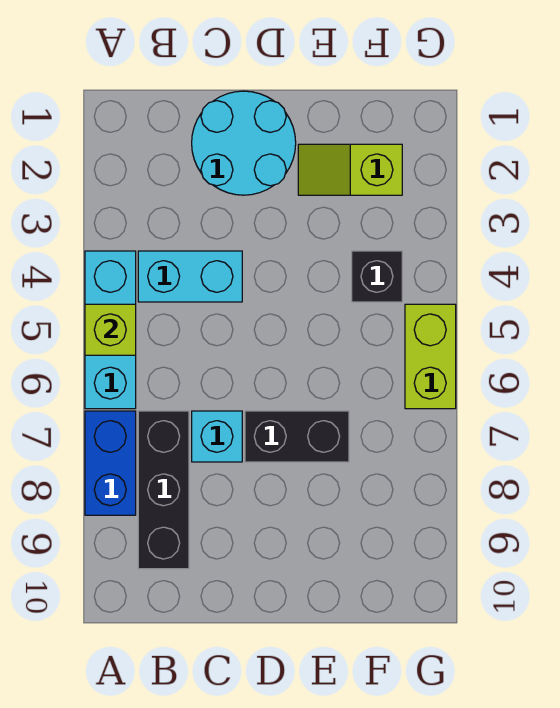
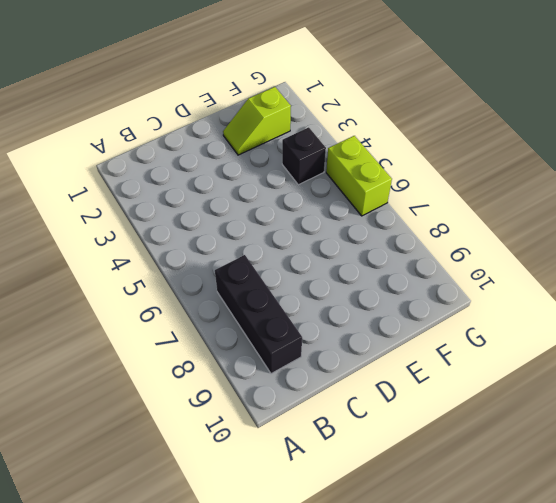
none -> cyan 1x3 brick [85,251,136,409]
none -> blue 1x2 brick [85,411,136,515]

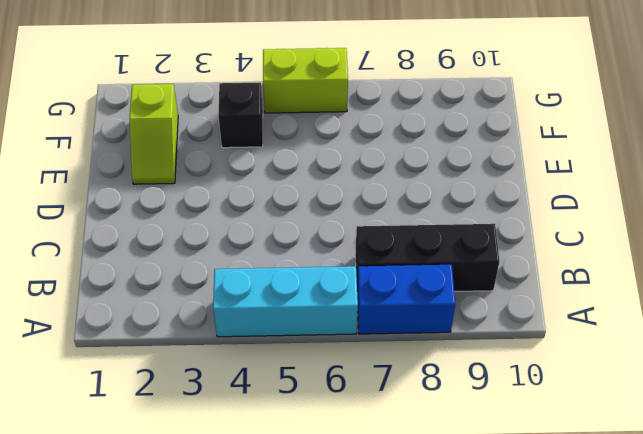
none -> cyan 1x2 brick [138,251,242,302]
none -> cyan 2x2 round brick [192,91,296,195]

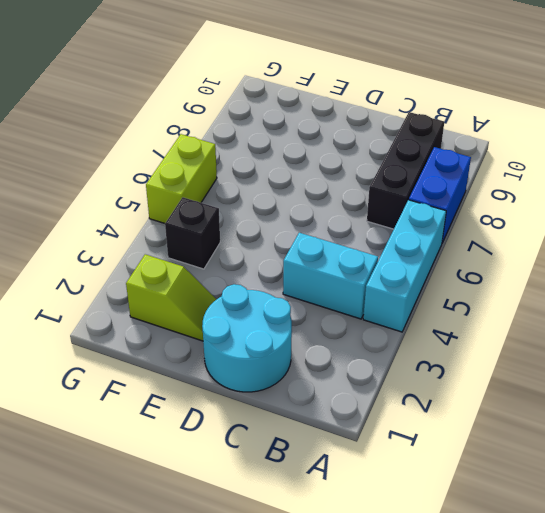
none -> cyan 1x1 brick [192,411,242,462]
none -> black 1x2 brick [245,411,349,462]

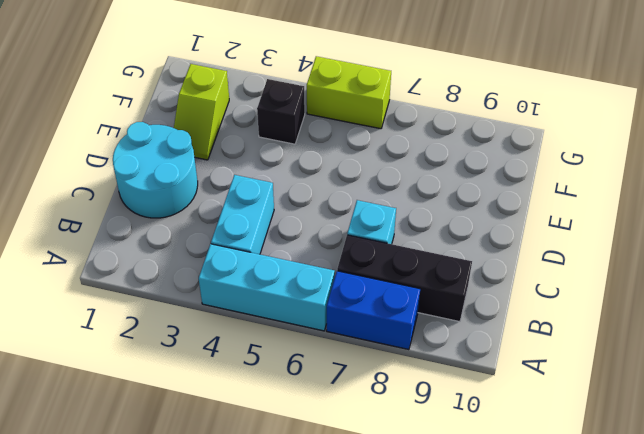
none -> black 1x2 brick [245,411,349,462]
none -> lime 1x1 brick [85,304,136,355]

